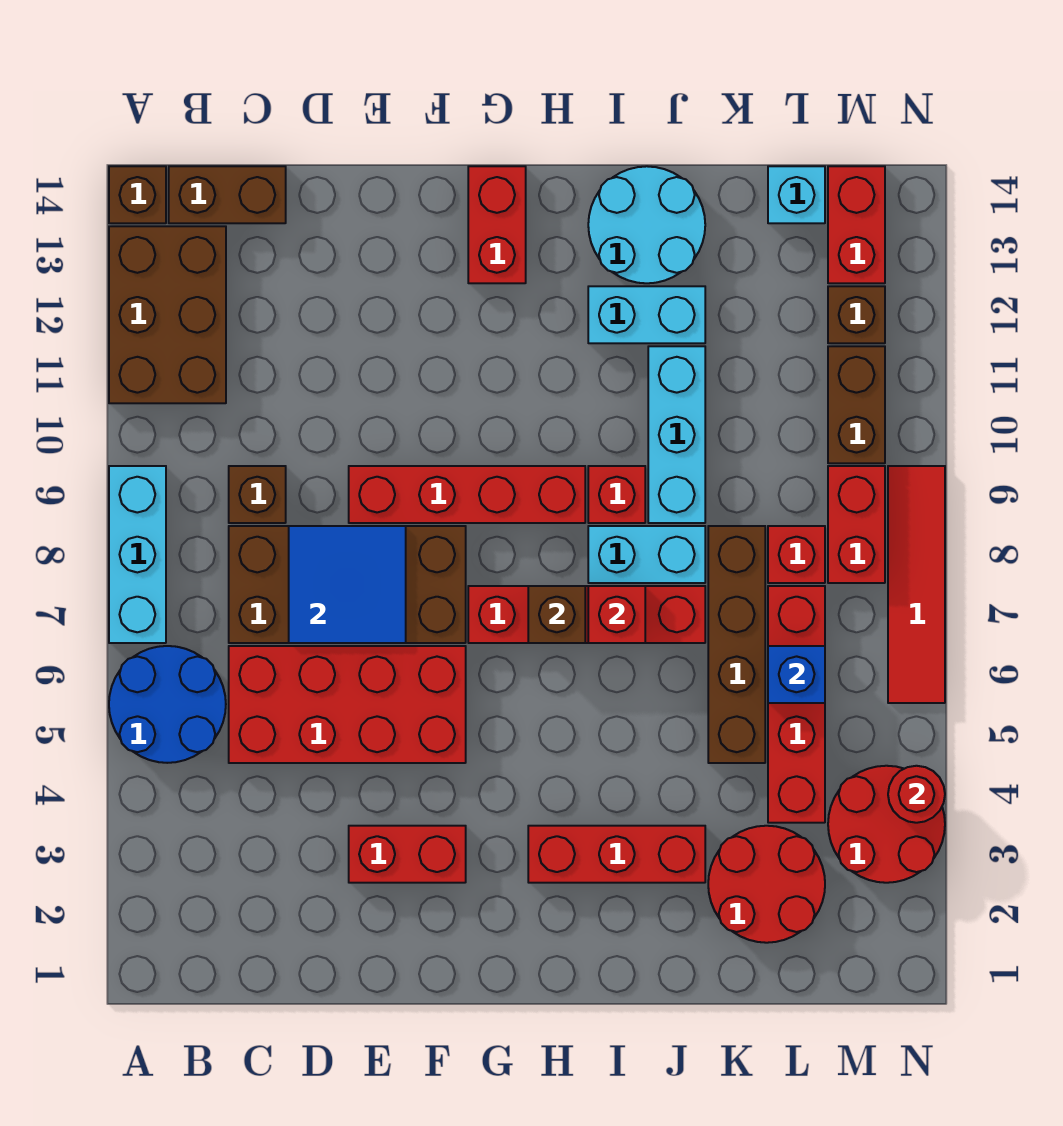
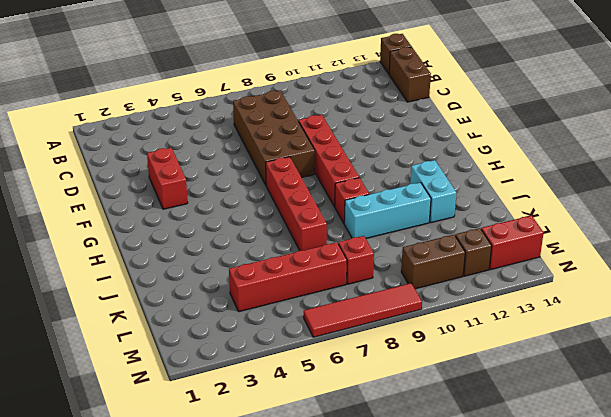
none -> blue 2x2 round brick [109,646,226,763]
none -> cyan 1x3 brick [109,466,166,643]
none -> brown 2x3 brick [109,226,226,403]
none -> red 2x4 brick [229,646,466,763]

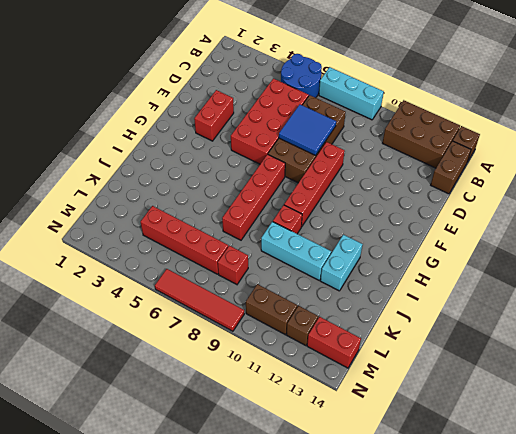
none -> brown 1x1 brick [229,466,286,523]
none -> red 1x2 brick [468,166,526,283]
none -> red 1x3 brick [528,826,705,883]
none -> cyan 1x2 brick [588,526,705,583]

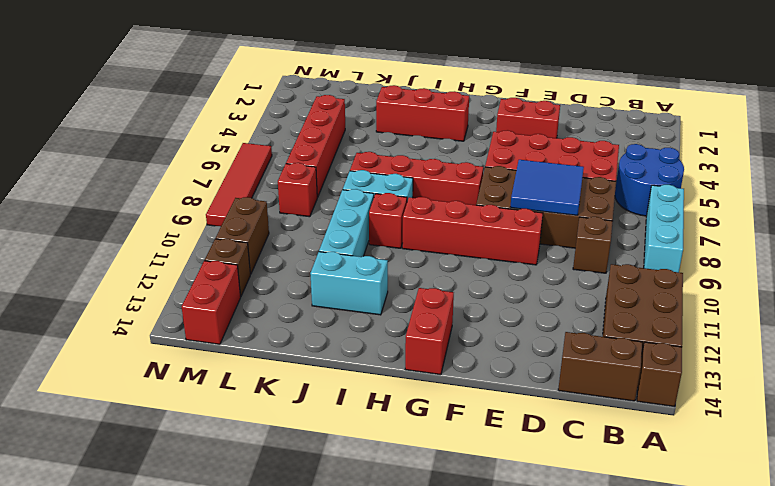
none -> cyan 2x2 round brick [588,166,705,283]
none -> red 2x2 round brick [708,826,825,943]
none -> brown 1x4 brick [708,526,765,763]
none -> cyan 1x1 brick [768,166,825,223]

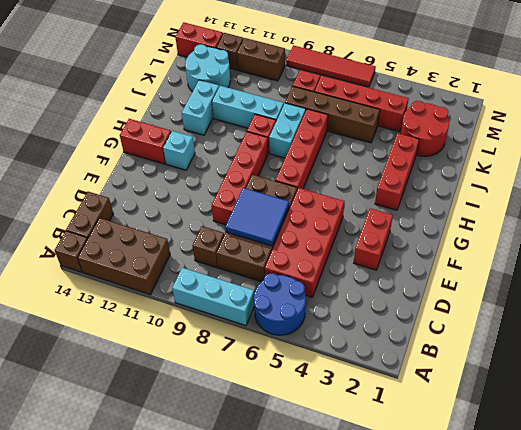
cyan 1x1 brick [163,131,195,170] -> cyan 1x1 brick moved to [768,166,825,223]
cyan 2x2 round brick [185,44,230,92] -> cyan 2x2 round brick moved to [588,166,705,283]
none -> red 2x2 round brick [828,766,945,883]
none -> red 1x2 brick [828,466,885,583]
none -> brown 1x1 brick [528,586,585,643]
none -> red 1x1 brick [588,586,645,643]

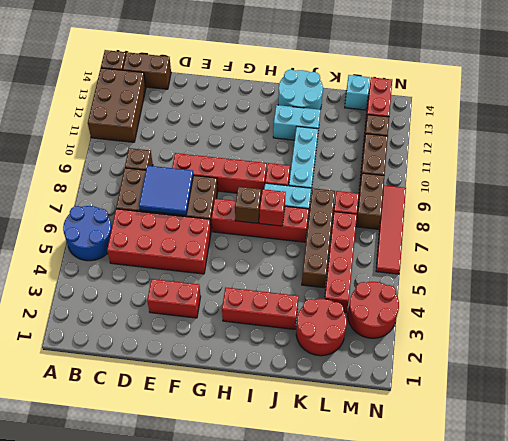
brown 1x2 brick [356,173,384,229] -> red 1x2 brick [828,466,885,583]
none -> cyan 1x3 brick [109,466,166,643]
none -> red 1x2 brick [468,166,526,283]
none -> blue 1x1 brick [768,646,825,703]
none -> red 1x1 round brick [888,766,945,823]

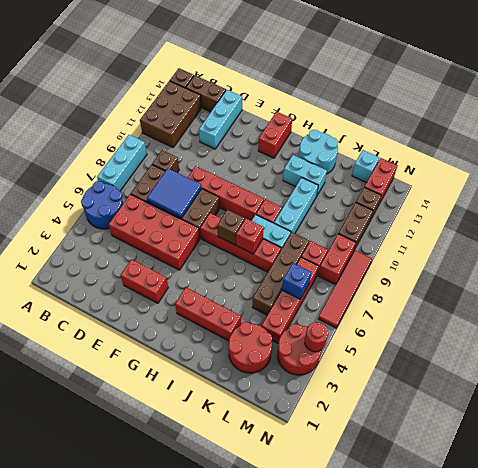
cyan 1x3 brick [199,90,242,149] -> none

